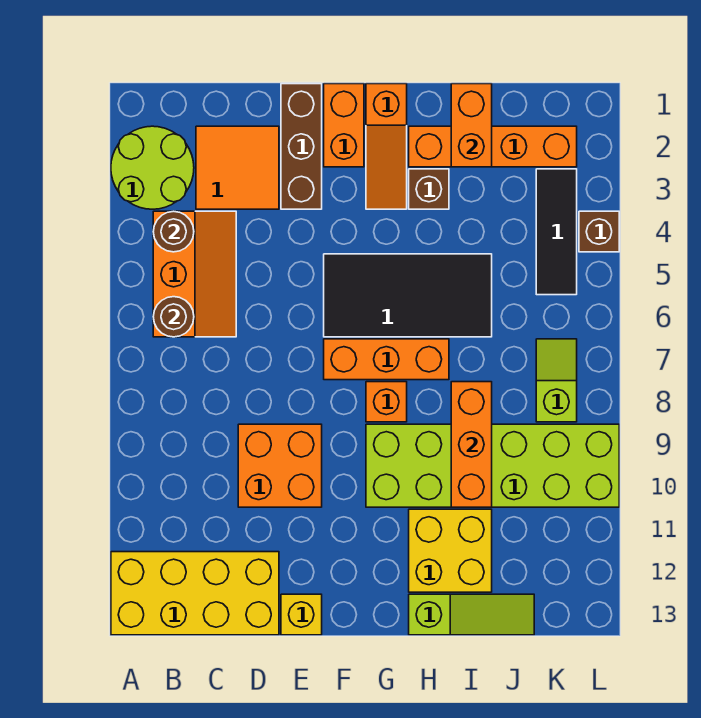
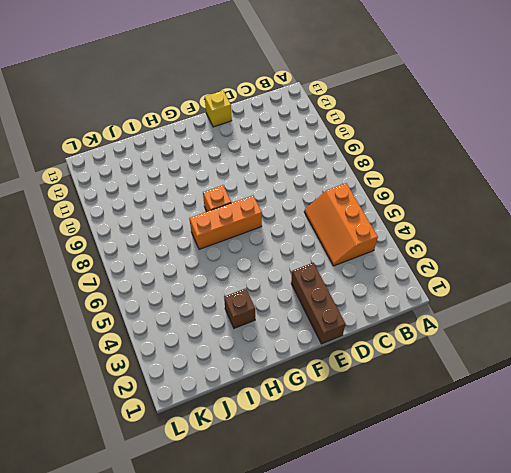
none -> lime 2x2 round brick [111,126,194,209]
none -> yellow 2x4 brick [111,552,279,635]
none -> orange 2x2 tile [196,126,279,209]

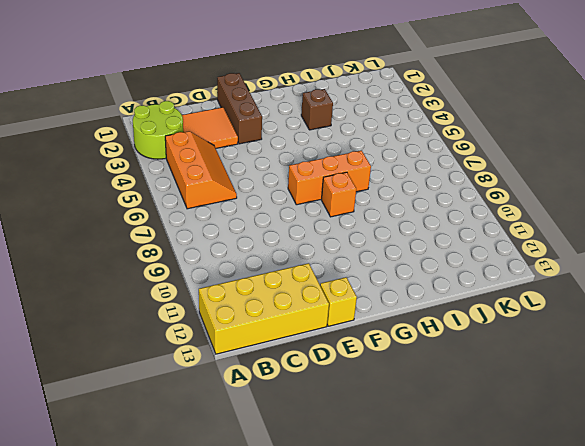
none -> orange 2x2 brick [238,424,322,507]
none -> orange 1x2 brick [324,84,364,167]
none -> black 2x4 tile [324,254,492,337]

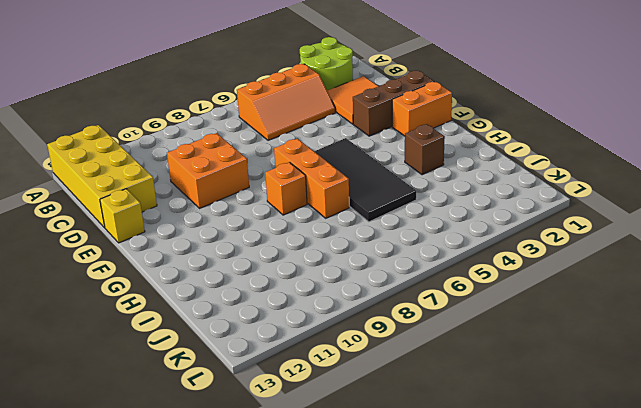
none -> orange 1x3 slope [366,84,407,209]
none -> lime 2x6 brick [366,424,619,507]
none -> orange 1x4 brick [409,126,577,167]

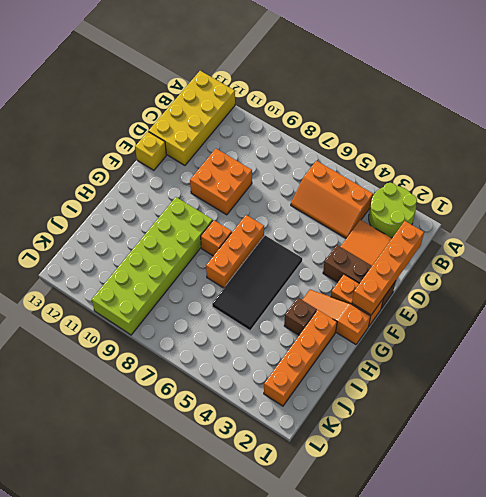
orange 1x4 brick [352,221,424,315] -> none
none -> yellow 2x2 brick [409,509,492,592]
none -> lime 1x3 slope [409,594,534,635]
none -> black 1x3 tile [536,169,577,295]

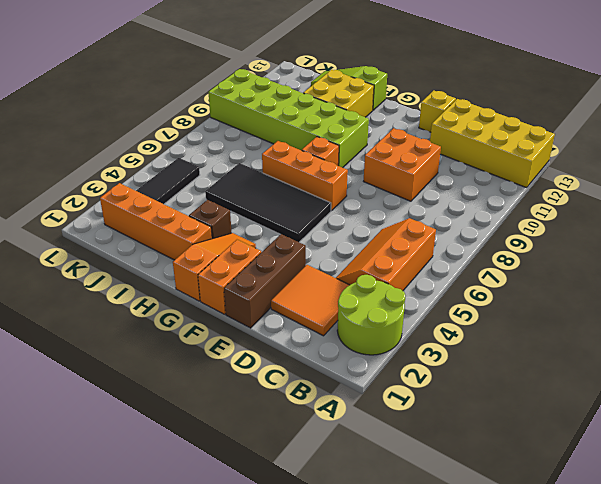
none -> lime 1x2 slope [536,339,577,422]
none -> brown 1x1 brick [579,211,619,252]
none -> brown 1x1 round brick [153,211,194,252]

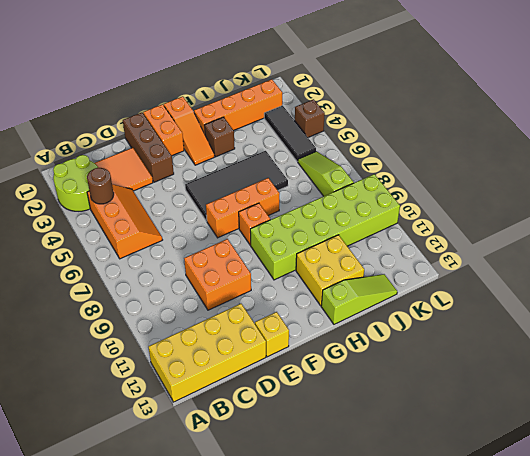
lime 1x3 slope [297,151,354,196] -> lime 1x2 slope [536,339,577,422]
none -> brown 1x1 round brick [153,297,194,337]
none -> orange 1x2 brick [451,84,492,167]
none -> orange 1x3 brick [451,382,492,507]

